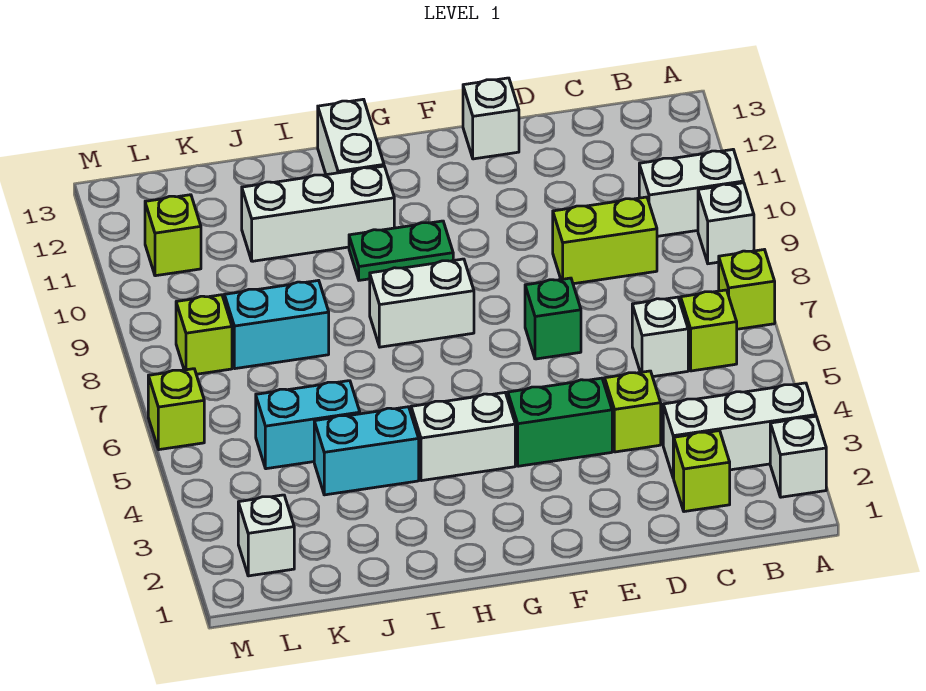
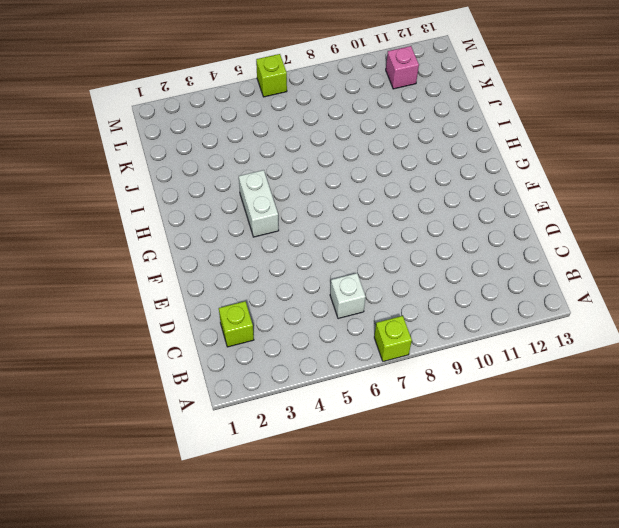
pink 1x1 brick [386,46,419,89] -> lime 1x1 brick [145,195,201,276]
none -> white 1x1 brick [770,416,826,497]
none -> white 1x3 brick [663,383,816,478]
none -> white 1x1 brick [698,183,754,264]

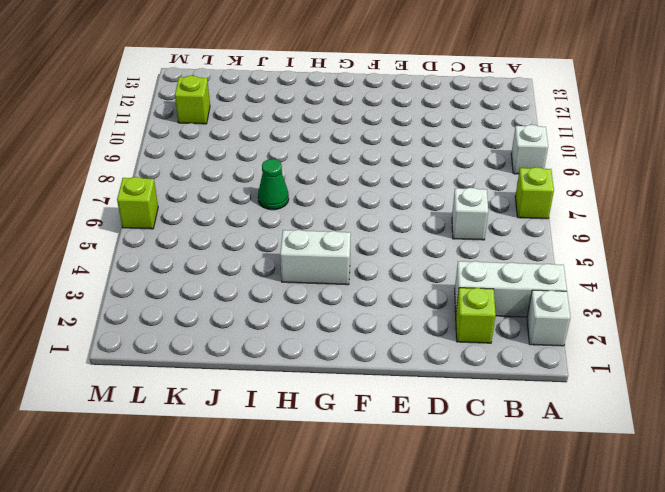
green 1x1 cone [258,159,289,210] -> none
none -> white 1x2 brick [639,150,743,236]
none -> lime 1x1 brick [681,290,737,371]
none -> lime 1x2 brick [553,197,657,284]

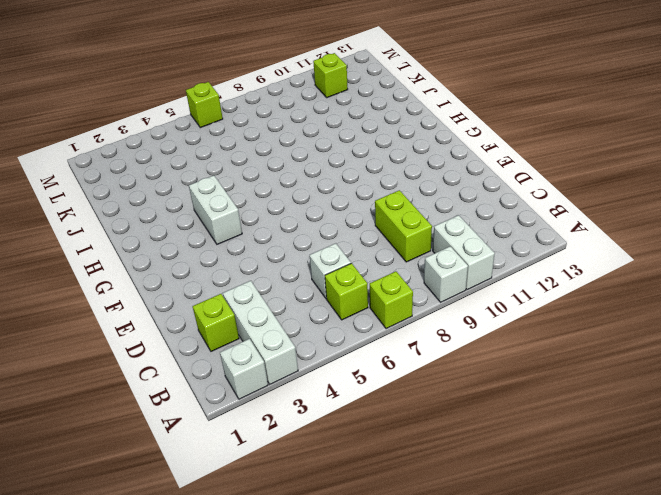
none -> lime 1x1 brick [605,371,661,452]
none -> green 1x2 brick [508,378,612,466]
none -> green 1x1 brick [525,278,581,359]

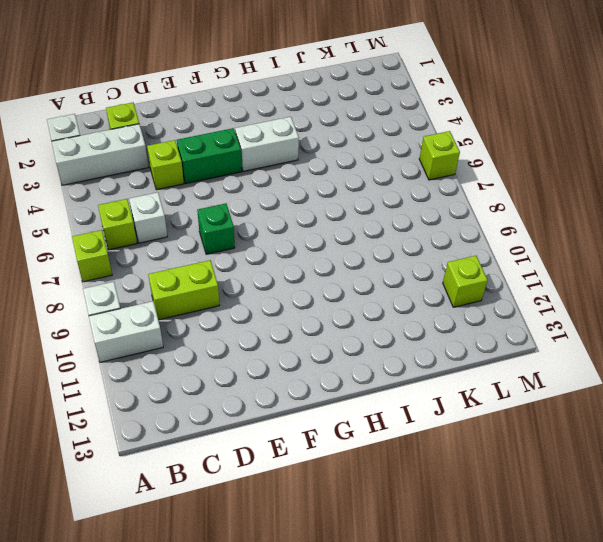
none -> white 1x1 brick [463,78,519,159]
none -> white 1x2 brick [370,259,474,347]
none -> green 1x2 plate [349,221,453,280]

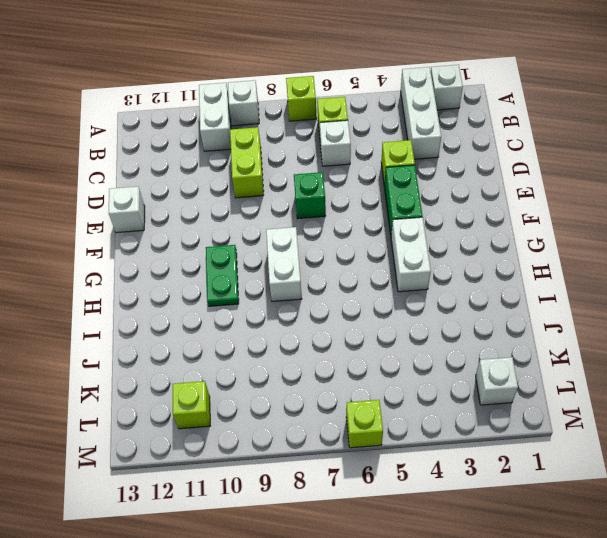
none -> lime 1x1 brick [674,431,730,512]
none -> white 1x3 brick [242,166,394,261]
none -> white 1x2 brick [318,99,384,175]

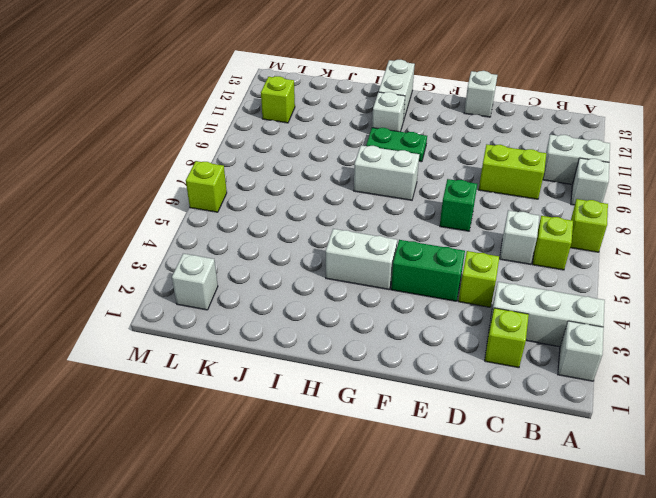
white 1x1 brick [372,92,405,132] -> white 1x3 brick [242,166,394,261]
none -> cyan 1x2 brick [314,407,419,495]
none -> cyan 1x2 brick [256,381,360,469]
none -> cyan 1x2 brick [224,280,329,369]

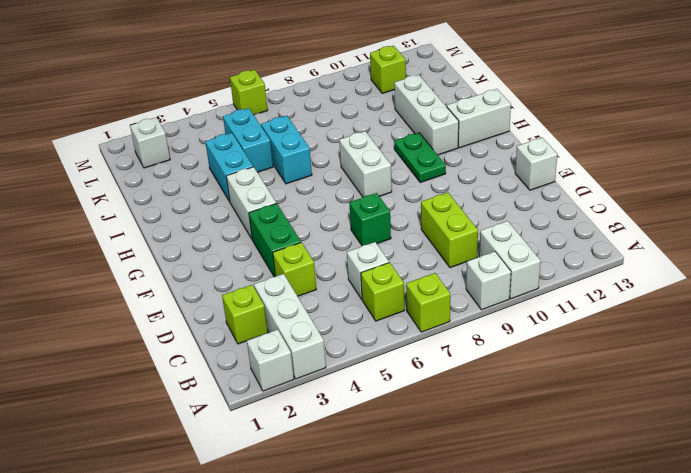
cyan 1x2 brick [261,116,312,184] -> cyan 1x2 brick moved to [224,280,329,369]
none -> lime 1x1 brick [176,295,232,374]

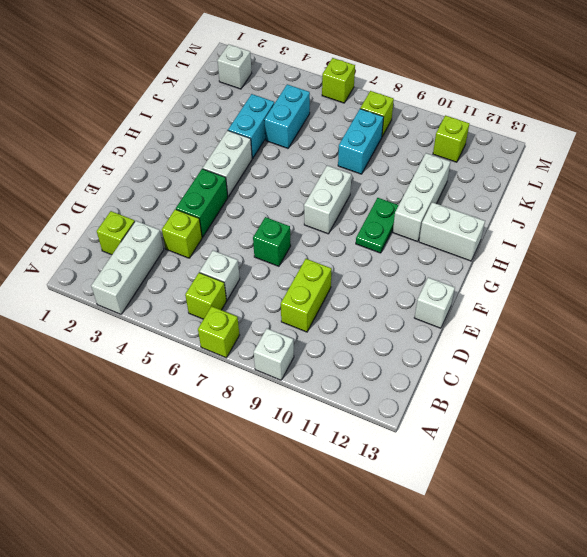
none -> white 1x1 brick [770,416,826,497]
none -> white 1x2 brick [639,150,743,236]

